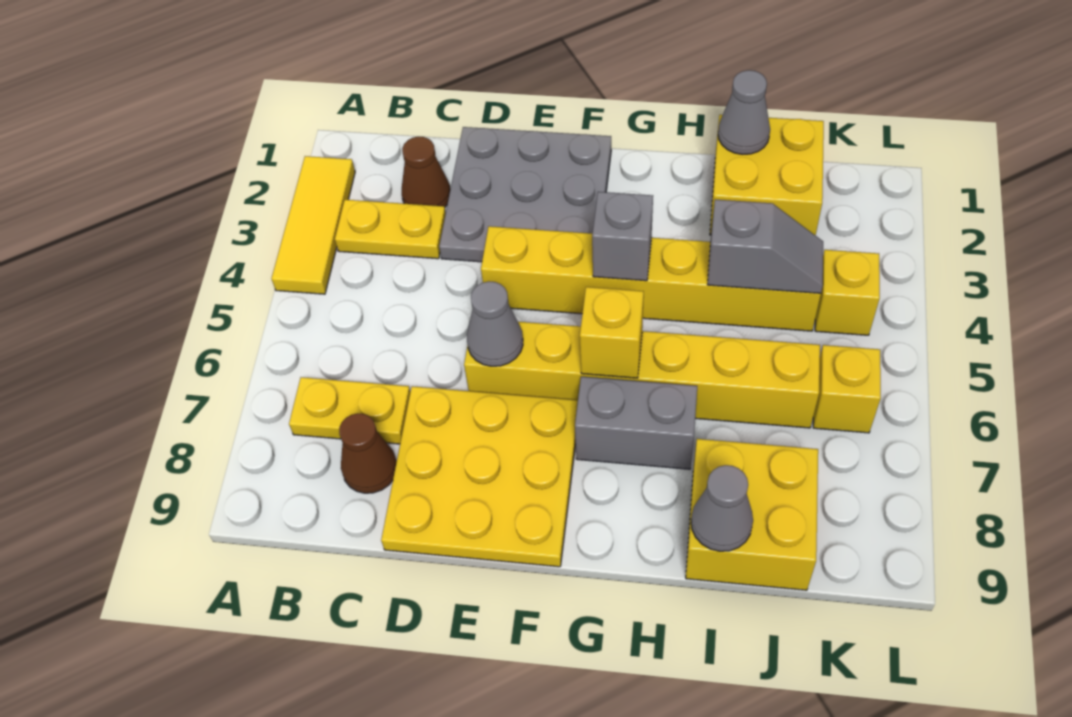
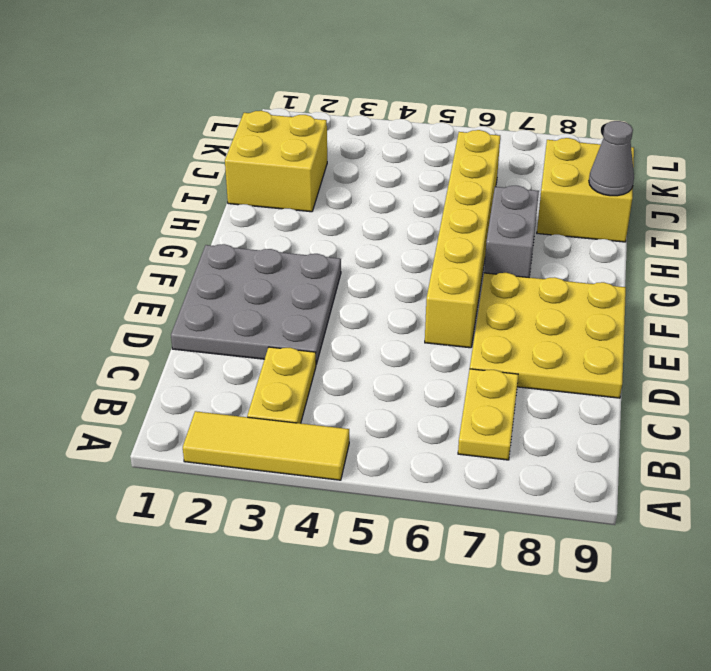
none -> brown 1x1 cone [402,137,450,207]
none -> brown 1x1 cone [339,413,397,493]
none -> yellow 1x6 brick [481,226,821,331]

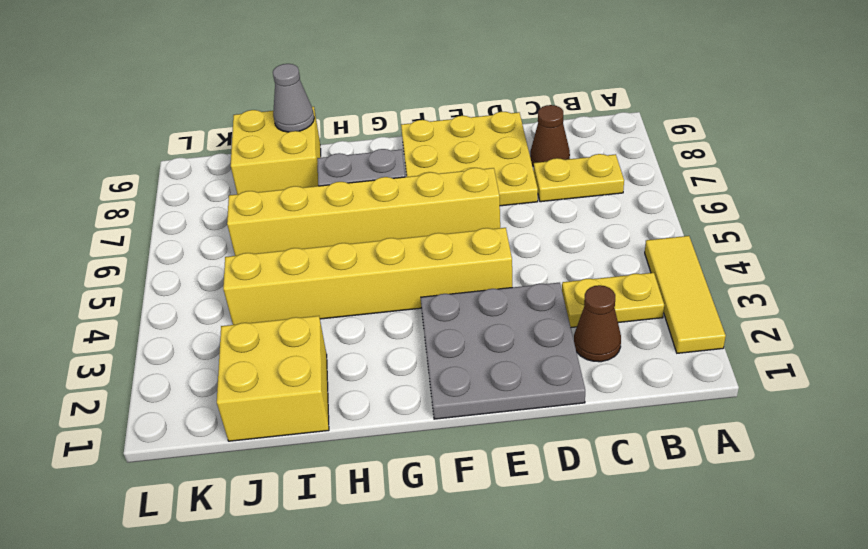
none -> yellow 1x1 brick [815,250,880,335]
none -> yellow 1x1 brick [813,345,881,433]
none -> grey 1x1 cone [467,281,523,366]

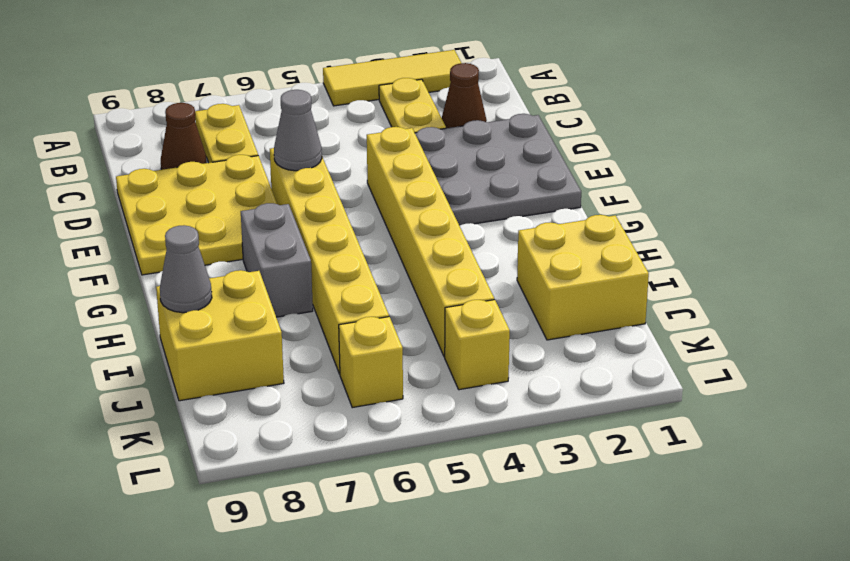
none -> grey 1x1 brick [592,192,653,281]
none -> yellow 1x1 brick [580,287,644,378]
none -> grey 1x1 cone [718,70,770,154]

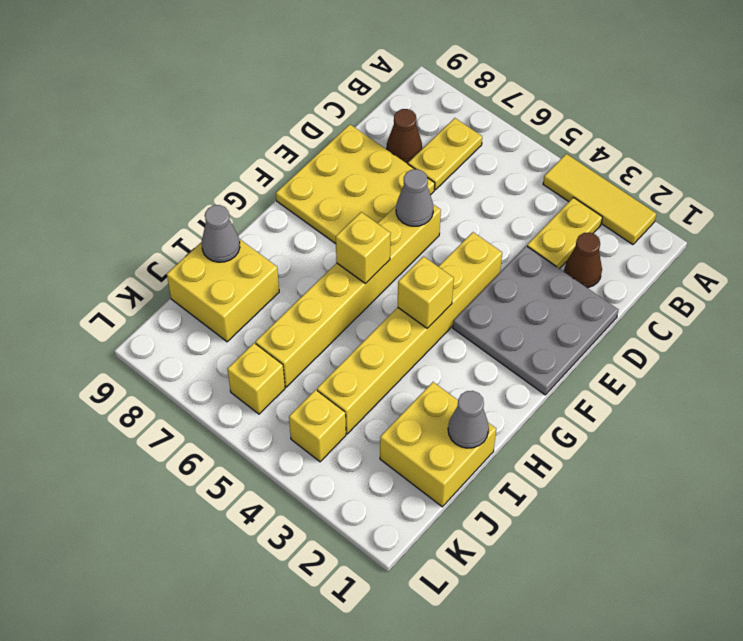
yellow 1x1 brick [398,256,454,328] -> grey 1x1 brick [592,192,653,281]
none -> grey 1x2 brick [575,377,697,469]
none -> grey 1x2 slope [707,200,823,293]

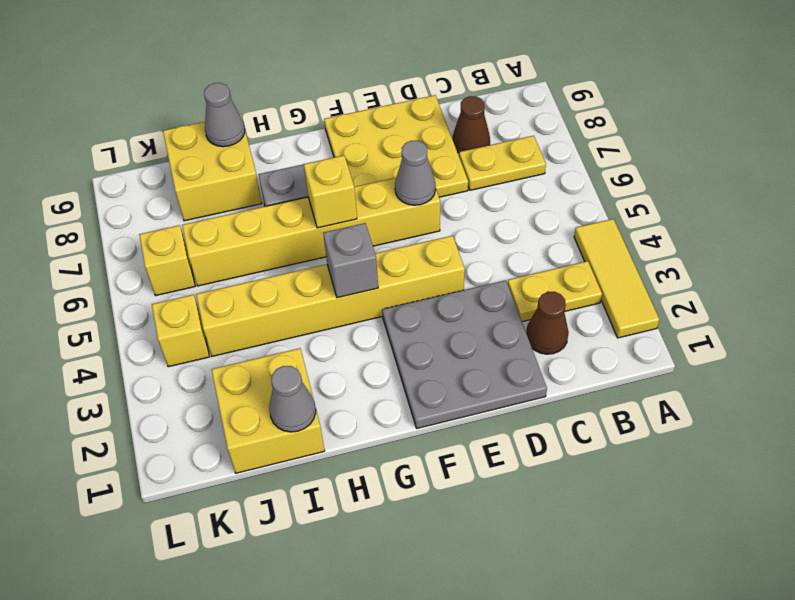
none -> grey 1x2 slope [707,200,823,293]

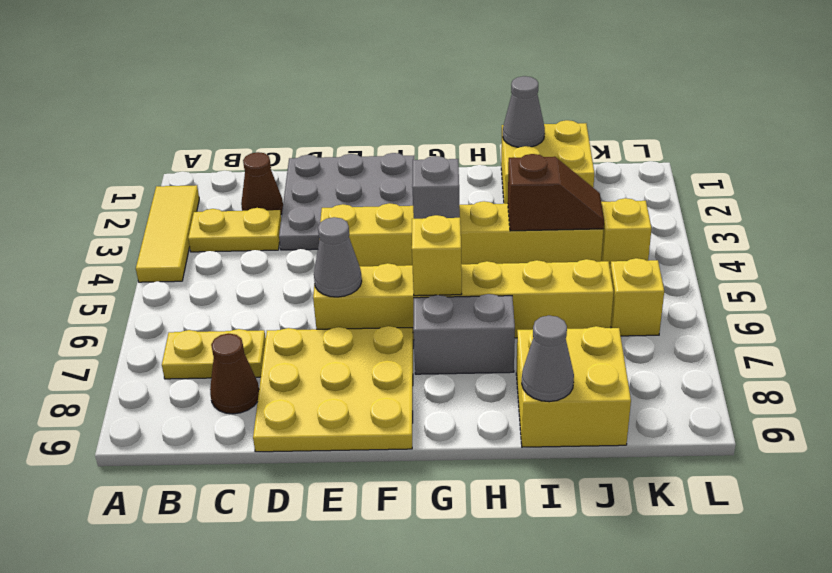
brown 1x2 slope [508,154,604,231] -> grey 1x2 slope [707,200,823,293]

